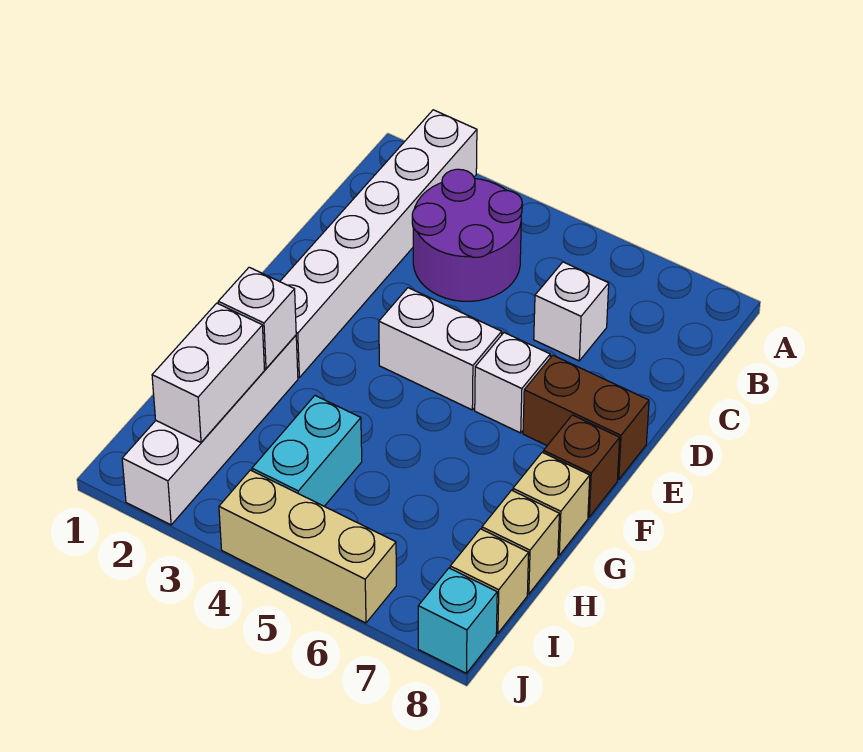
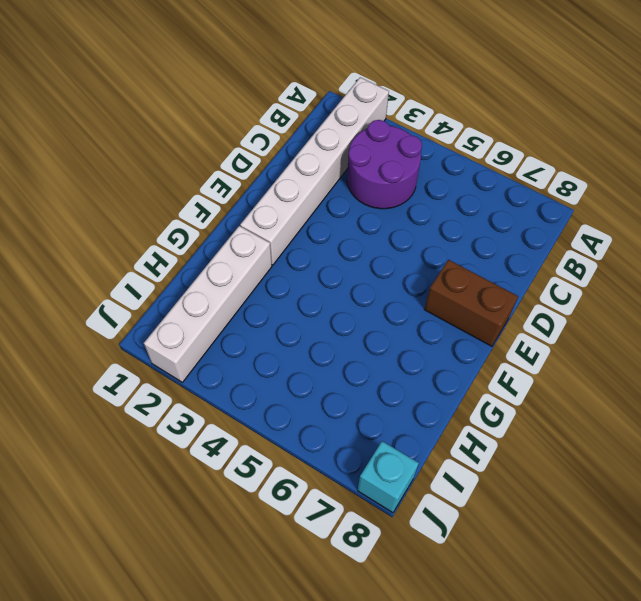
none -> white 1x1 brick [534,262,609,361]
none -> white 1x2 brick [379,288,502,410]
none -> white 1x1 brick [475,333,550,433]

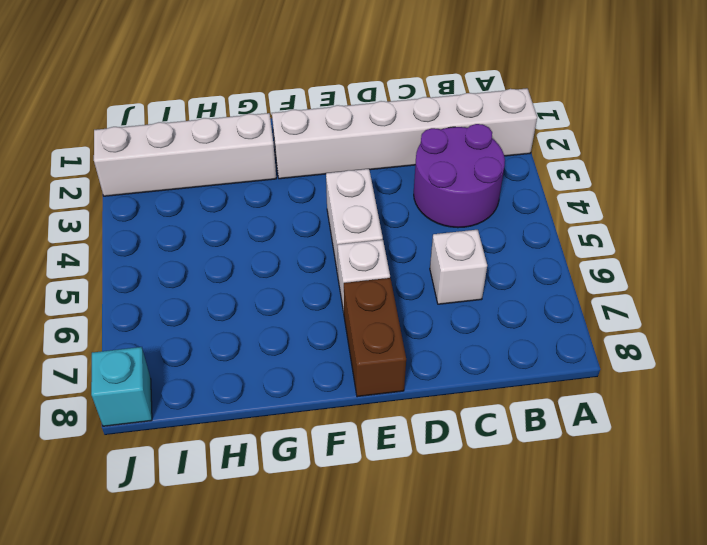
none -> brown 1x1 brick [543,415,620,517]
none -> tan 1x1 brick [513,452,590,555]
none -> cyan 1x2 brick [252,396,362,506]

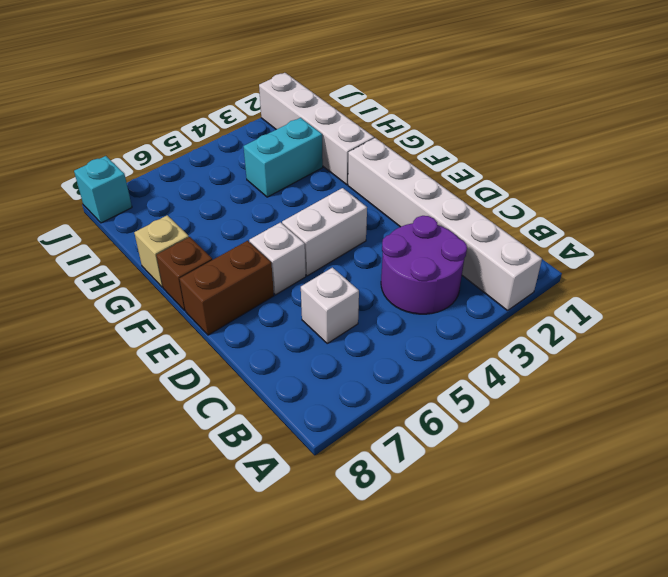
cyan 1x2 brick [244,118,323,197] -> cyan 1x2 brick turned to [252,396,362,506]
none -> tan 1x1 brick [482,490,559,594]
none -> tan 1x1 brick [450,529,529,633]
none -> tan 1x3 brick [219,470,396,623]

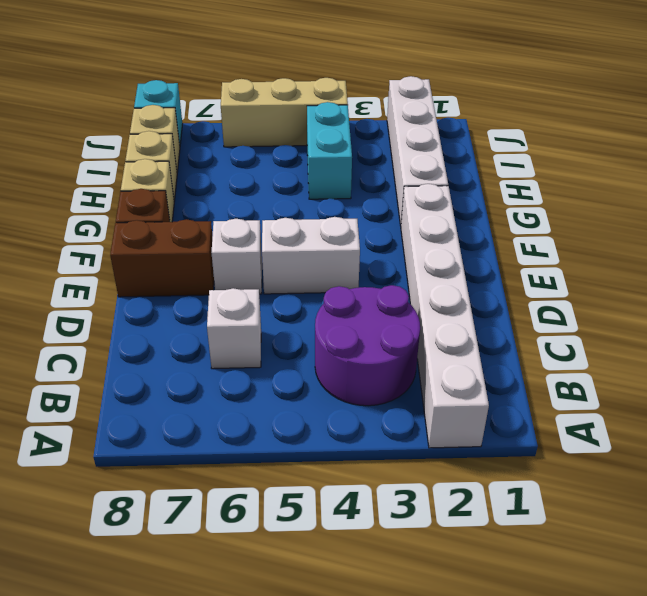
none -> white 1x1 brick [218,267,296,369]
none -> white 1x2 brick [152,303,265,442]

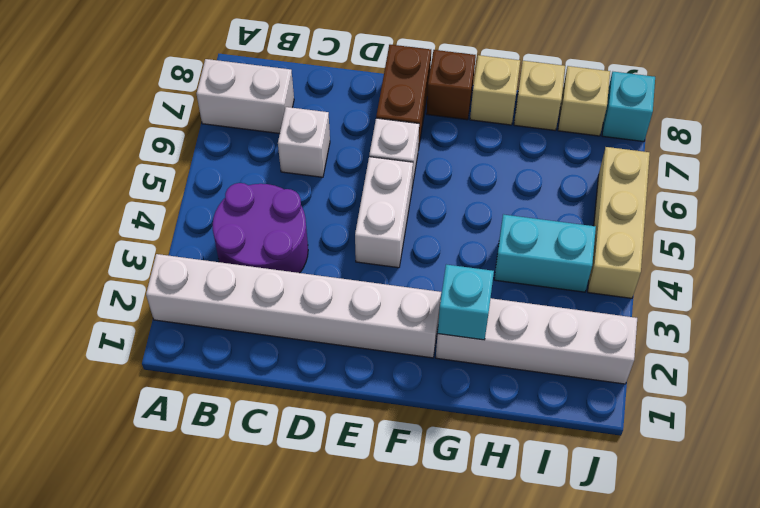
white 1x2 brick [196,59,294,134] -> white 1x2 brick moved to [152,303,265,442]
cyan 1x1 brick [438,265,494,340] -> white 1x1 brick [218,267,296,369]

